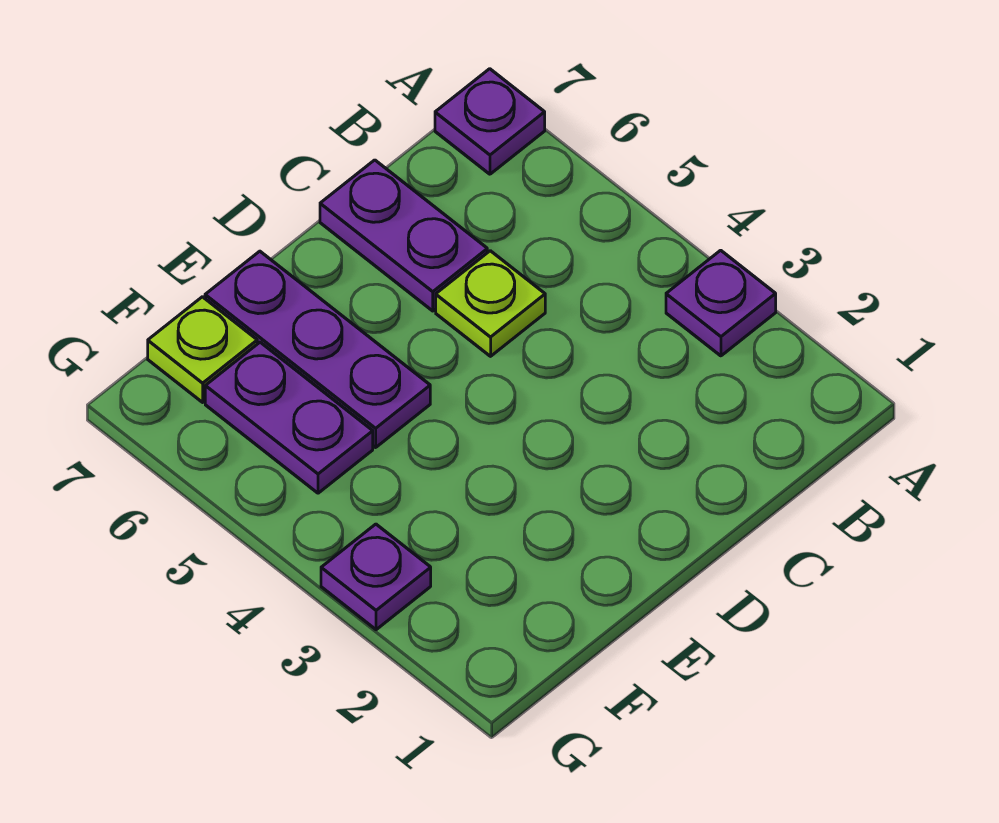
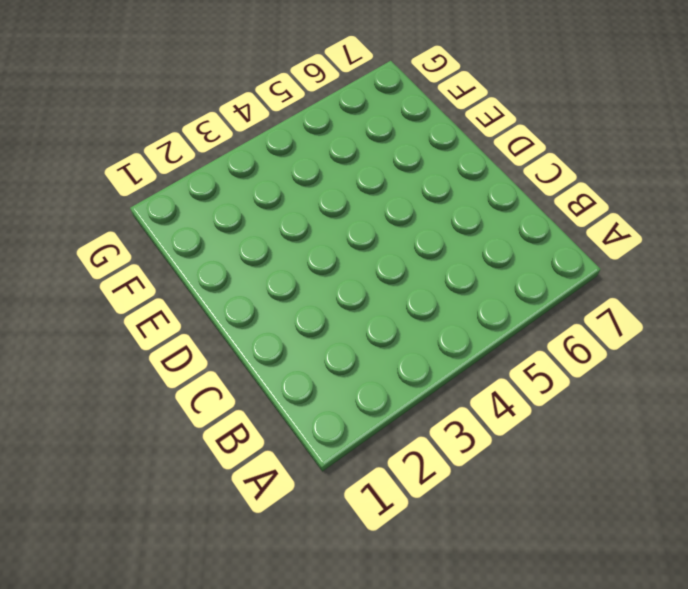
none -> purple 1x1 plate [666,250,776,356]
none -> purple 1x1 plate [435,69,545,174]

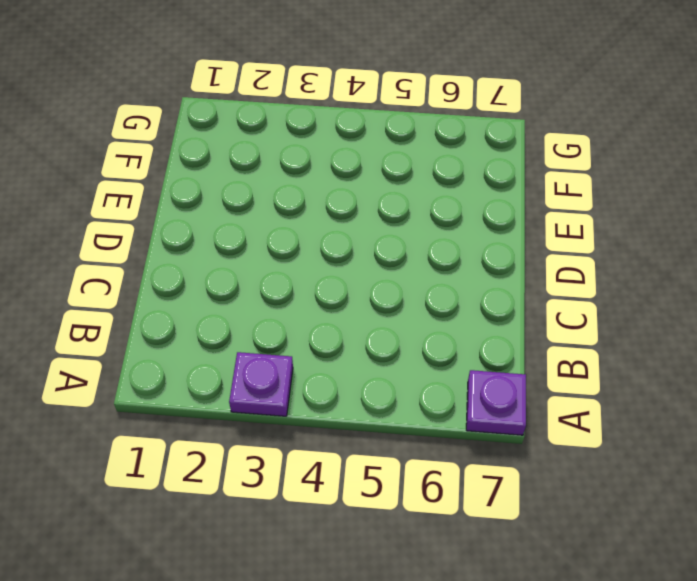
none -> lime 1x1 plate [436,251,545,356]
none -> purple 1x2 plate [320,160,487,311]

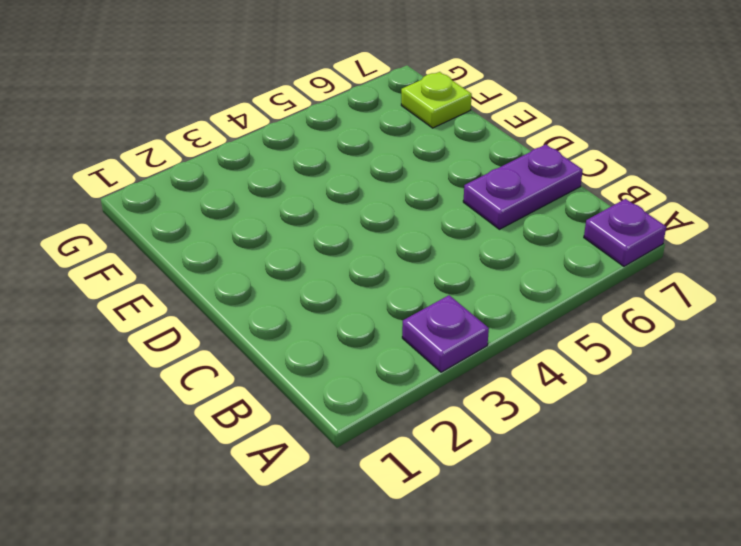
none -> lime 1x1 plate [436,251,545,356]
none -> purple 1x3 plate [205,251,430,448]

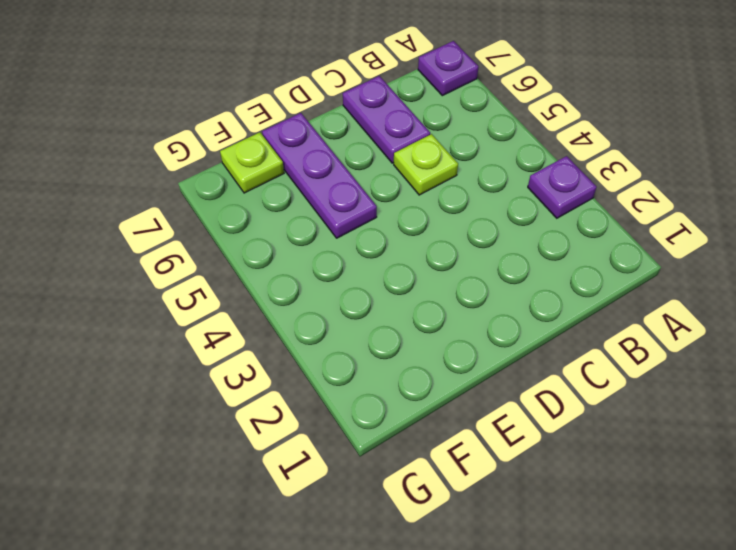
none -> purple 1x2 plate [205,342,373,493]
none -> purple 1x1 plate [321,524,431,630]

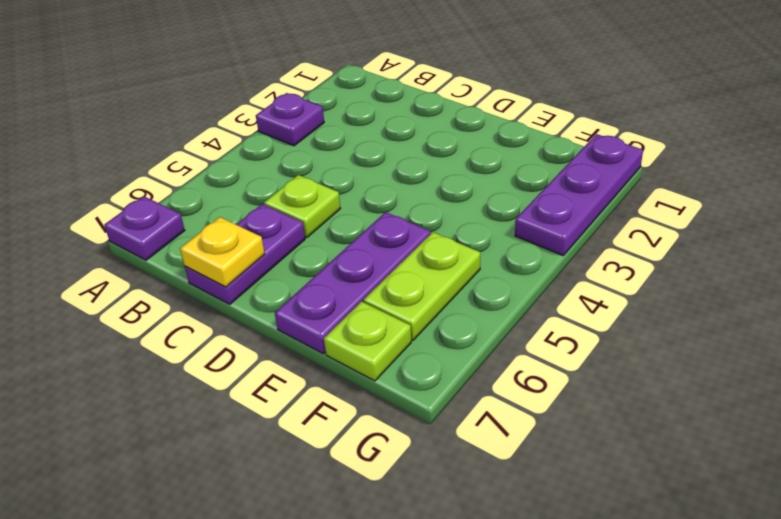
yellow 1x1 plate [180,217,265,287] -> none
lime 1x2 plate [363,232,480,340] -> purple 1x2 plate [205,342,373,493]
purple 1x3 plate [515,134,643,255] -> purple 1x1 plate [321,524,431,630]

